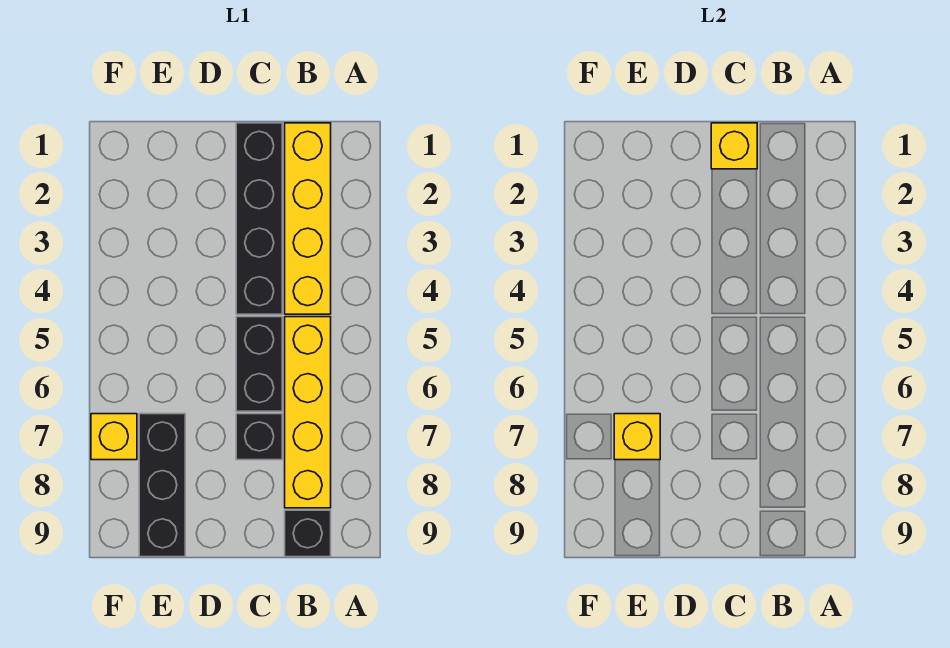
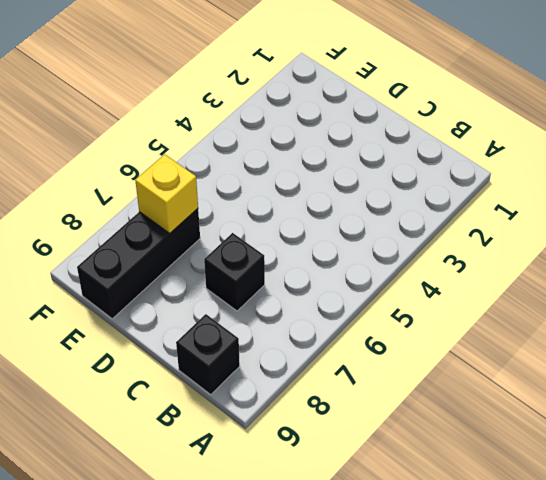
none -> yellow 1x4 brick [285,123,331,314]
none -> yellow 1x4 brick [285,317,331,508]

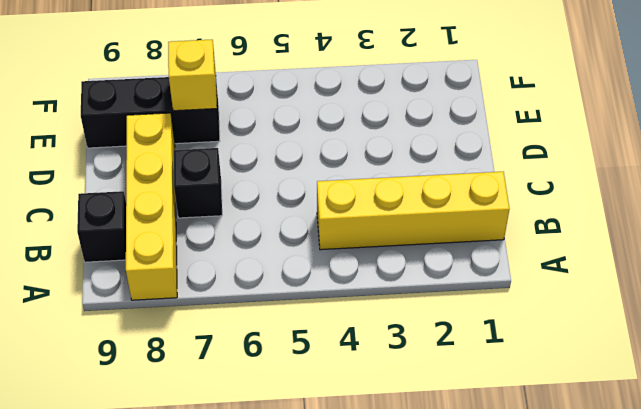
yellow 1x4 brick [126,113,177,300] -> yellow 1x4 brick turned to [285,317,331,508]
none -> black 1x4 brick [236,123,282,314]
none -> black 1x2 brick [236,317,282,411]

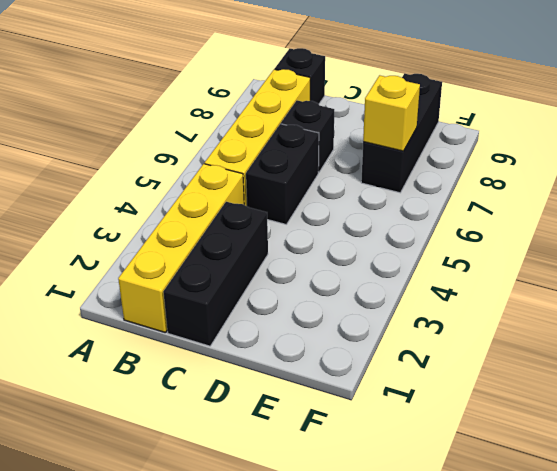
black 1x3 brick [163,202,268,346] -> black 1x4 brick [236,123,282,314]
none -> yellow 1x1 brick [91,414,137,460]
none -> yellow 1x1 brick [711,123,757,169]

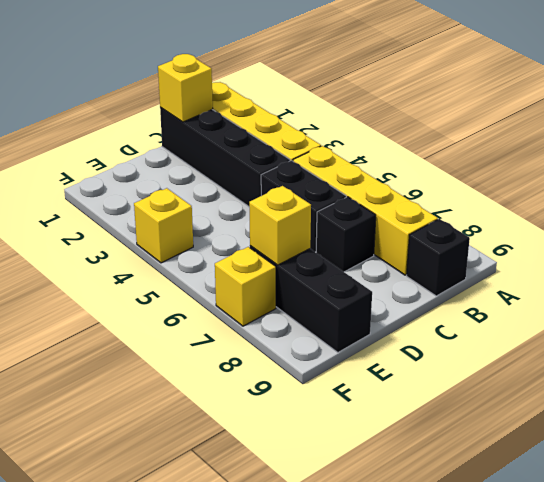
yellow 1x1 brick [134,188,193,263] -> none

